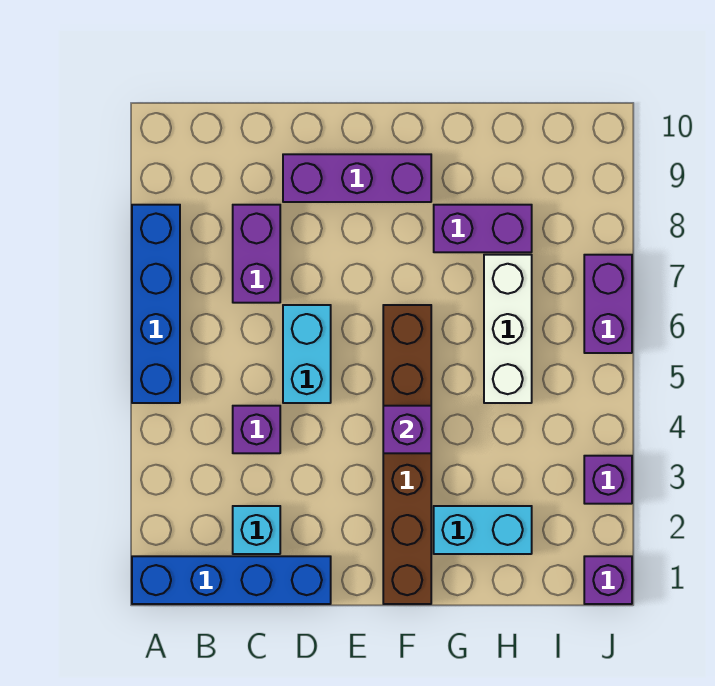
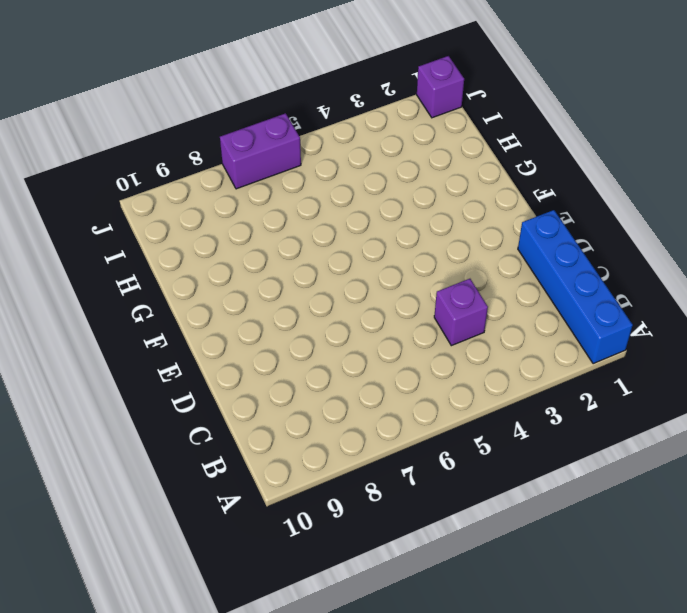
none -> blue 1x4 brick [132,205,180,403]
none -> cyan 1x1 brick [233,506,280,554]
none -> purple 1x2 brick [233,205,280,303]

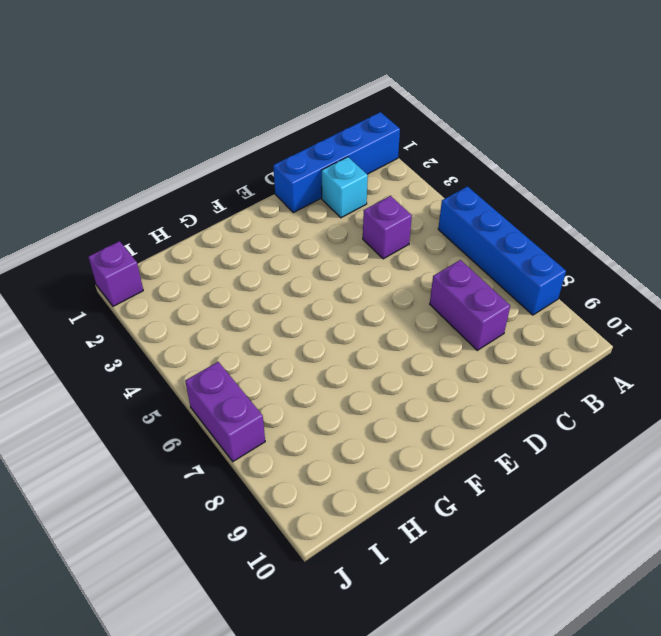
none -> cyan 1x2 brick [283,305,331,403]
none -> purple 1x3 brick [283,154,431,202]
none -> brown 1x6 brick [383,305,431,604]

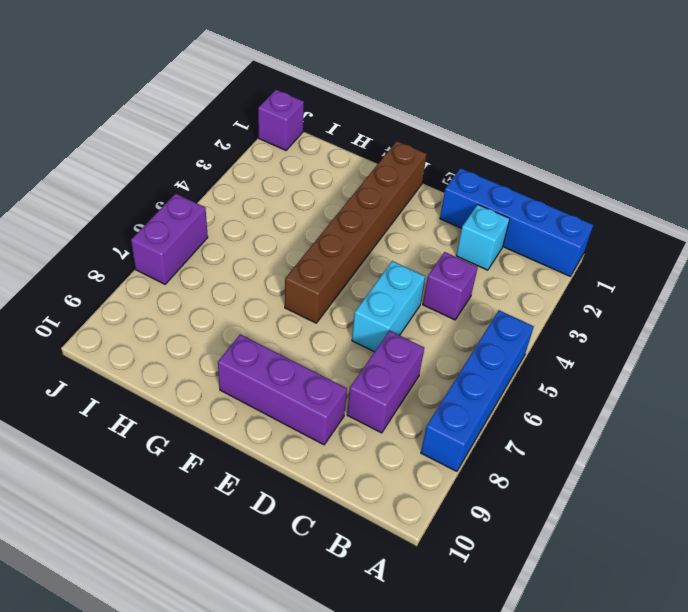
none -> cyan 1x2 brick [434,506,532,554]
none -> purple 1x2 brick [434,205,532,252]
none -> white 1x3 brick [484,255,532,403]

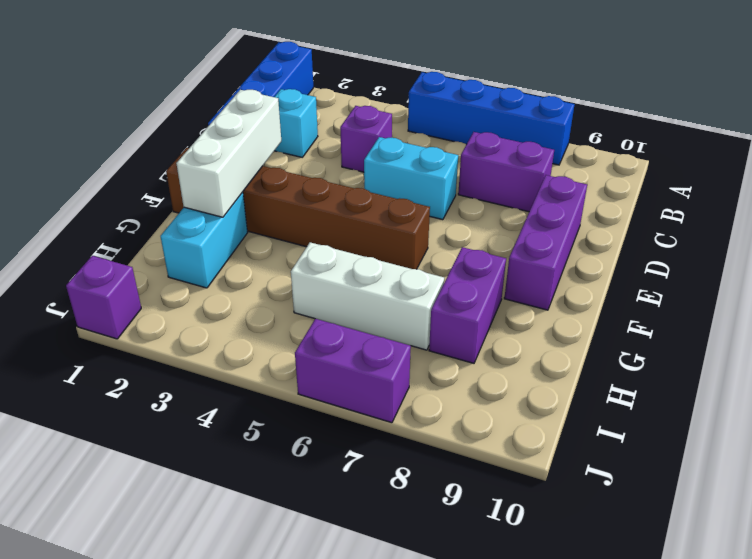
white 1x3 brick [176,90,281,217] -> none
none -> purple 1x1 brick [584,456,632,504]
none -> purple 1x1 brick [383,406,431,453]

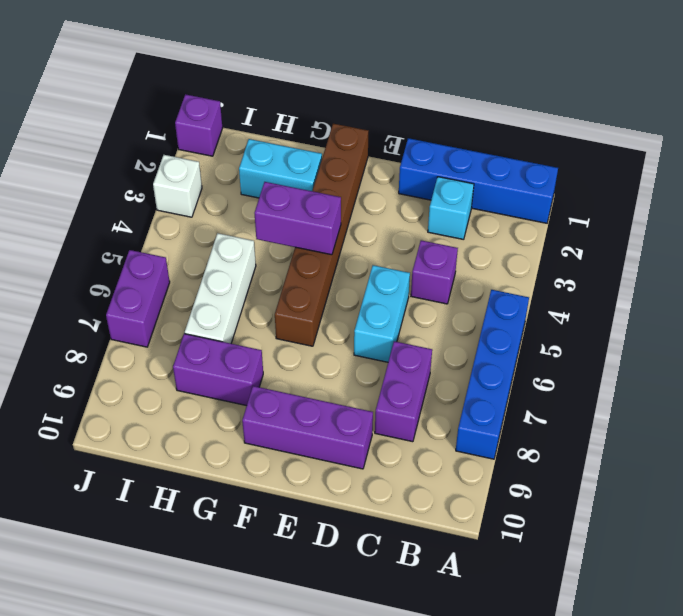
purple 1x2 brick [255,182,341,255] -> purple 1x1 brick [383,406,431,453]
white 1x1 brick [153,155,202,217] -> purple 1x1 brick [584,456,632,504]

